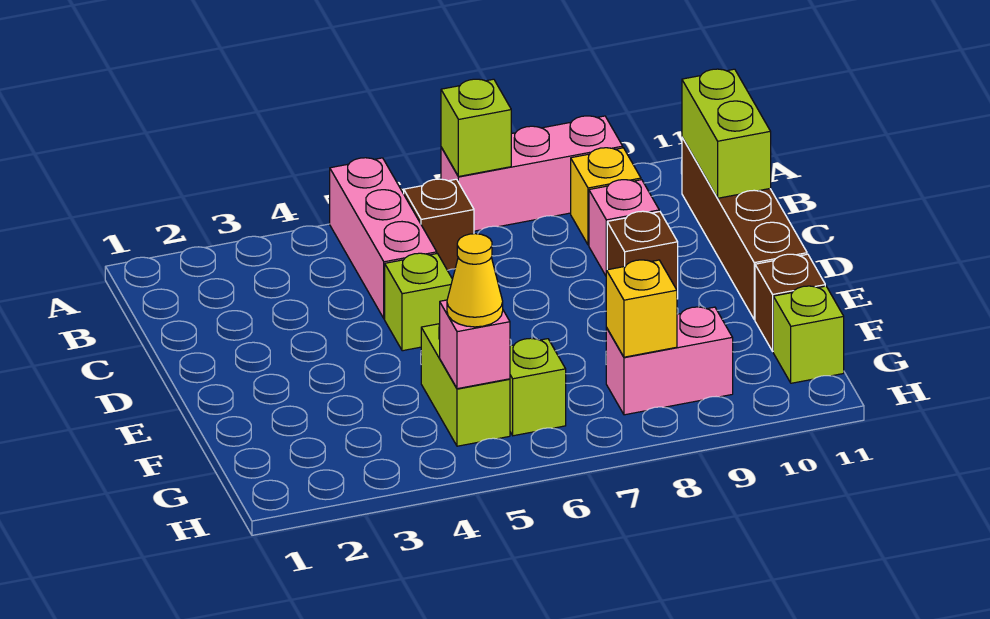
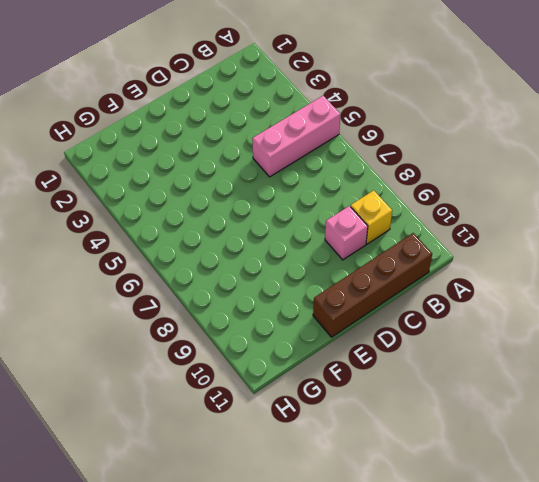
none -> pink 1x3 brick [441,116,623,231]
none -> brown 1x1 brick [404,179,474,270]
none -> lime 1x1 brick [385,253,452,351]

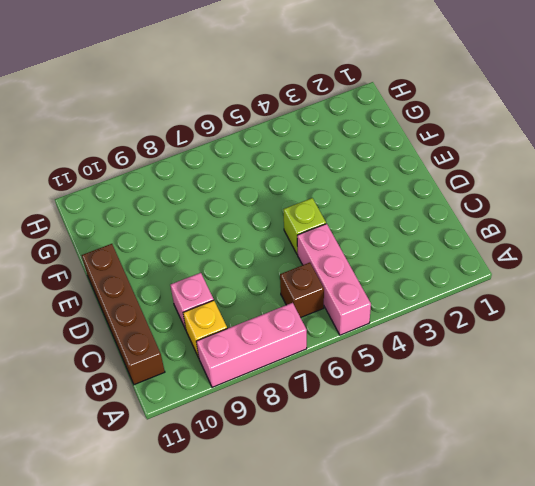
none -> brown 1x1 brick [607,211,678,299]
none -> lime 1x2 brick [421,324,510,446]
none -> brown 1x1 brick [755,254,825,351]

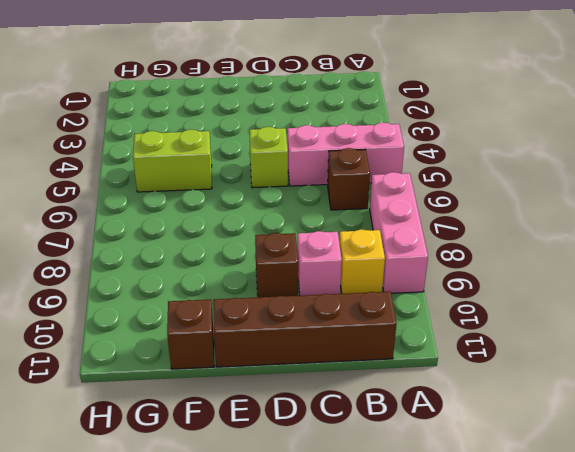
none -> lime 1x1 brick [510,338,566,436]
none -> pink 1x2 brick [606,307,733,415]
none -> lime 1x1 brick [773,286,844,383]

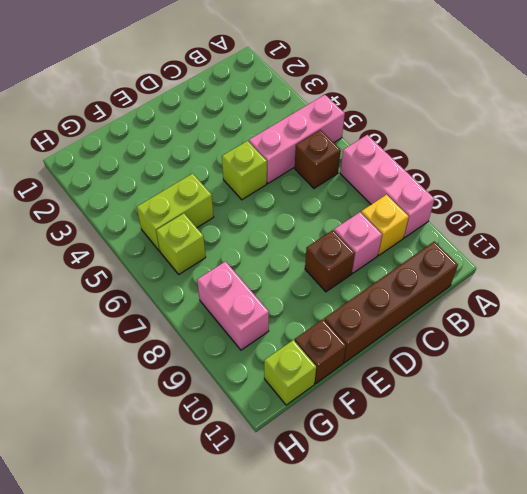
none -> lime 1x1 brick [441,79,511,177]
none -> lime 1x2 brick [682,69,771,198]
none -> pink 1x1 brick [440,300,510,389]

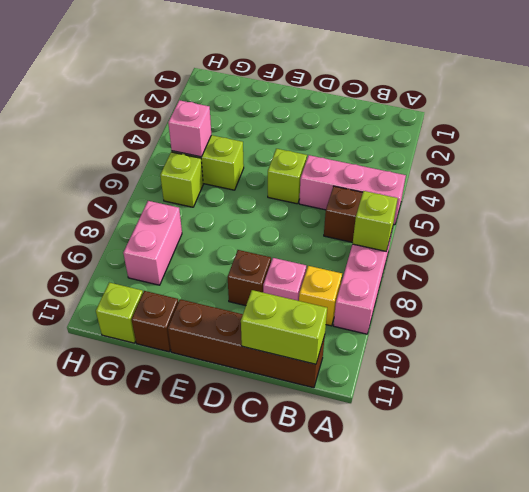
none -> yellow 1x1 brick [606,260,677,357]
none -> yellow 1x1 cone [447,234,503,327]

